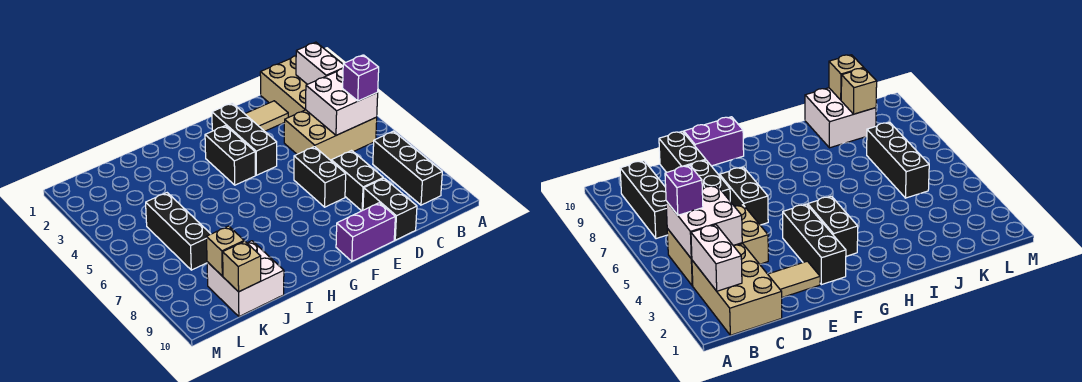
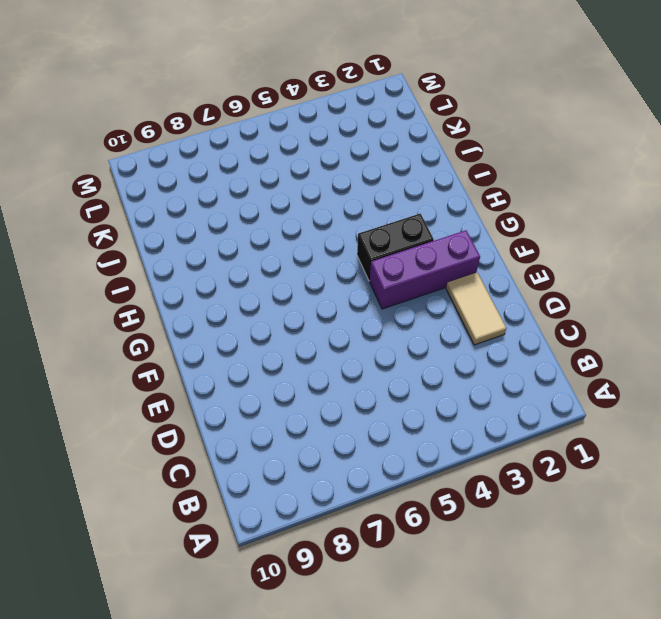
purple 1x3 brick [370,230,480,309] -> black 1x3 brick [212,103,277,175]
none -> tan 2x3 brick [260,56,307,117]
none -> tan 2x3 brick [284,110,377,160]
none -> black 1x3 brick [373,131,442,205]

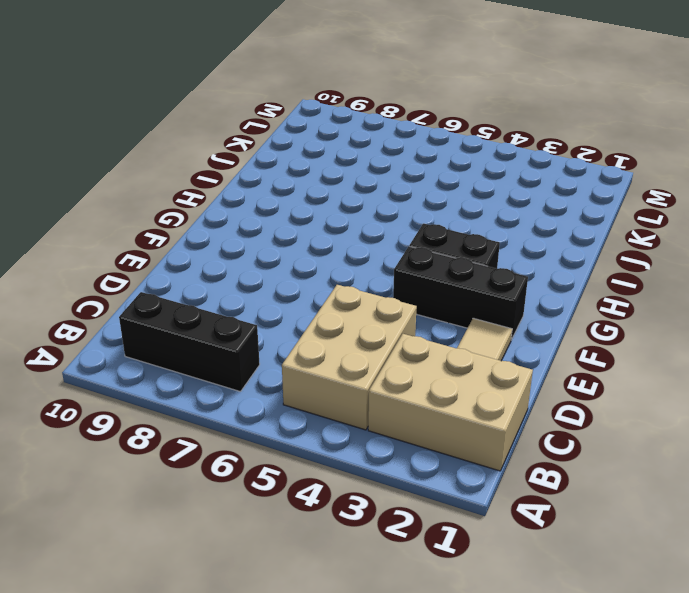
none -> black 1x2 brick [331,151,383,211]
none -> black 1x2 brick [363,178,417,240]
none -> black 1x2 brick [294,147,346,207]

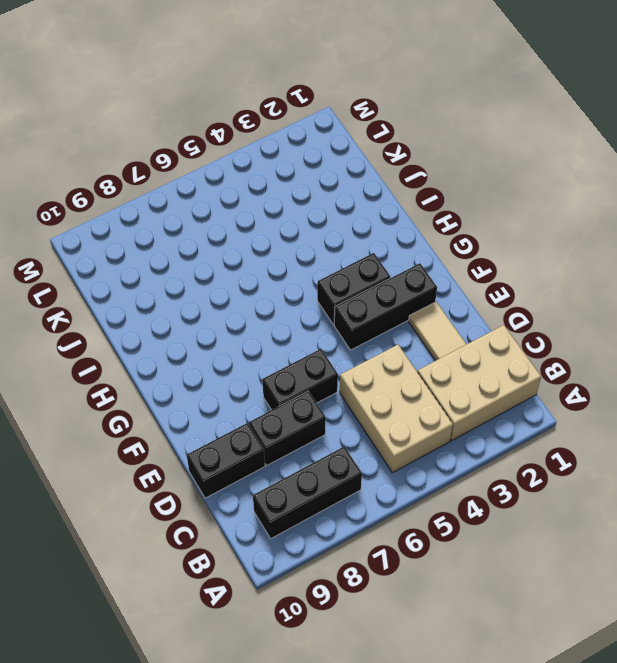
none -> purple 1x2 brick [336,203,395,261]
none -> white 2x2 brick [207,241,284,317]
none -> black 1x3 brick [146,193,210,270]

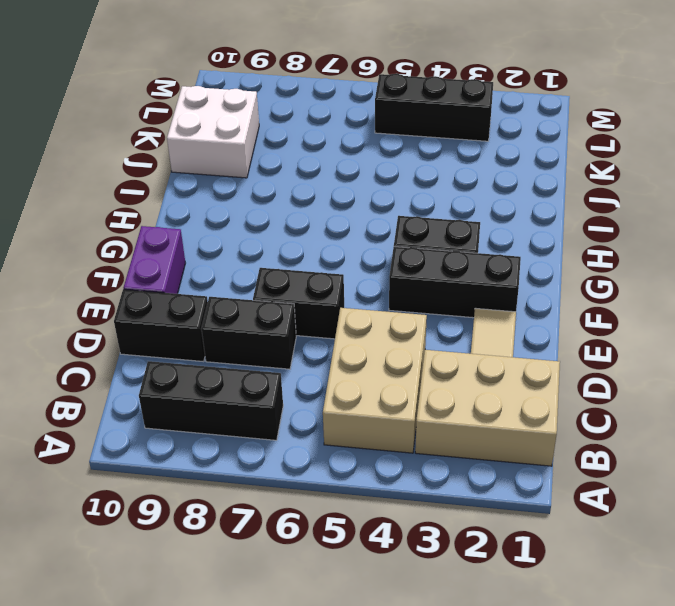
black 1x3 brick [375,74,493,141] -> black 1x3 brick moved to [146,193,210,270]
none -> white 1x2 brick [296,42,343,84]
none -> white 2x2 brick [306,69,378,135]
none -> tan 1x1 brick [206,226,244,276]

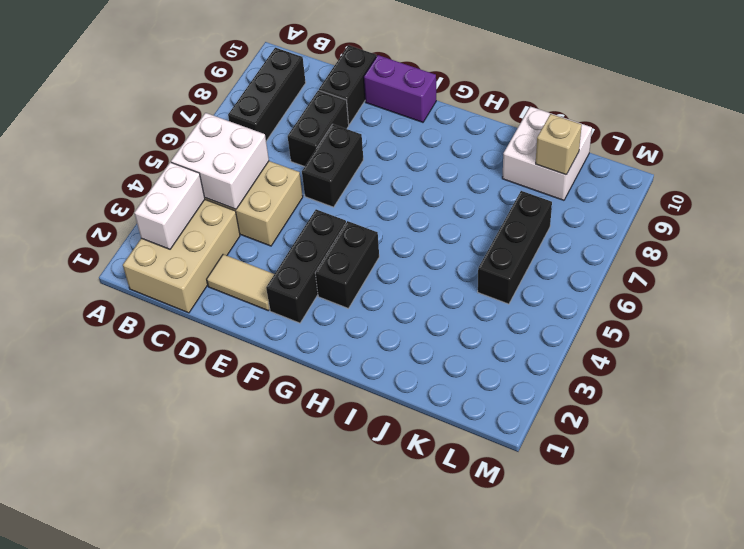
none -> tan 1x1 brick [223,241,261,292]
none -> purple 1x1 brick [343,55,379,101]

